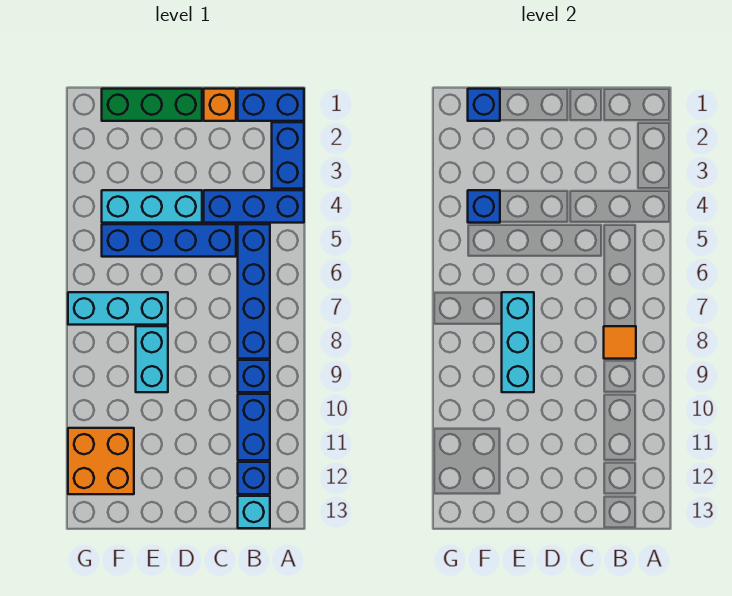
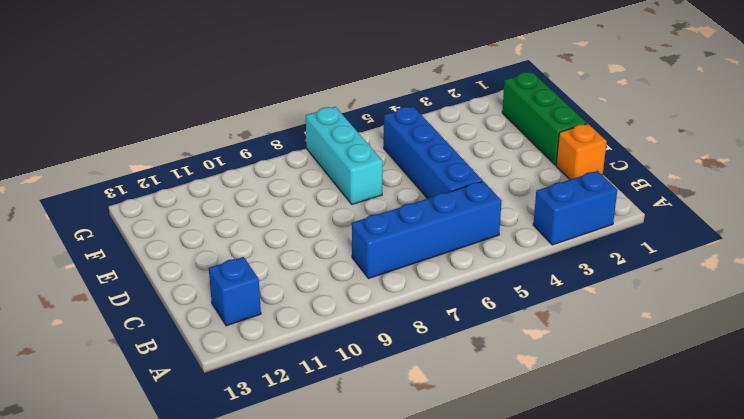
none -> blue 1x2 brick [238,89,304,121]
none -> blue 1x3 brick [204,190,304,223]
none -> blue 1x1 brick [238,360,270,392]

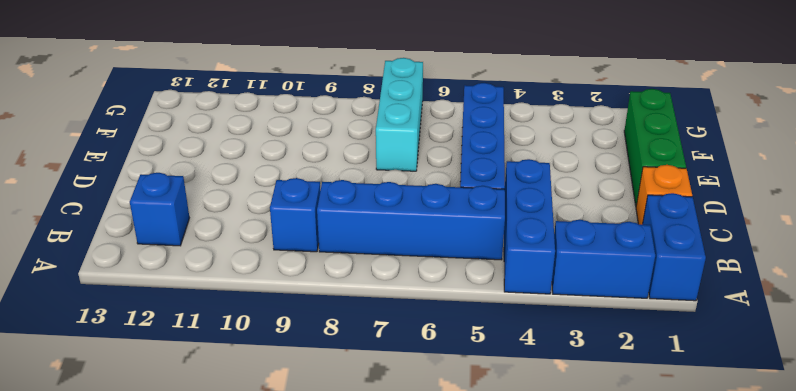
none -> blue 1x2 brick [238,394,270,460]
none -> cyan 1x1 brick [238,496,270,528]
none -> cyan 1x3 brick [102,190,202,223]

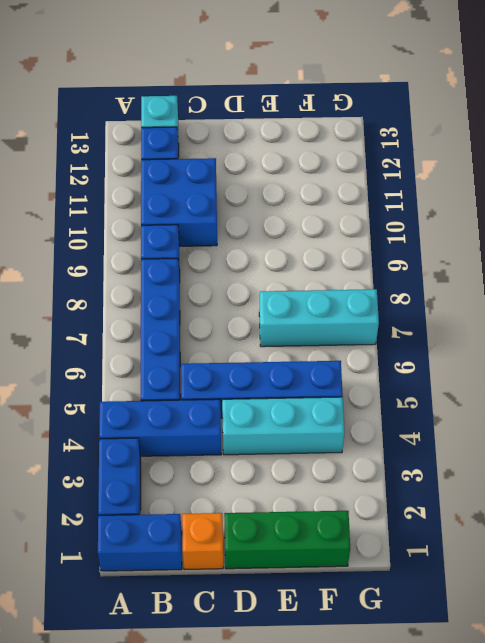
blue 2x2 brick [141,158,217,246] -> blue 1x2 brick [238,394,270,460]
none -> cyan 1x2 brick [136,326,168,392]
none -> orange 2x2 brick [68,428,134,494]
none -> orange 1x1 tile [604,326,636,359]

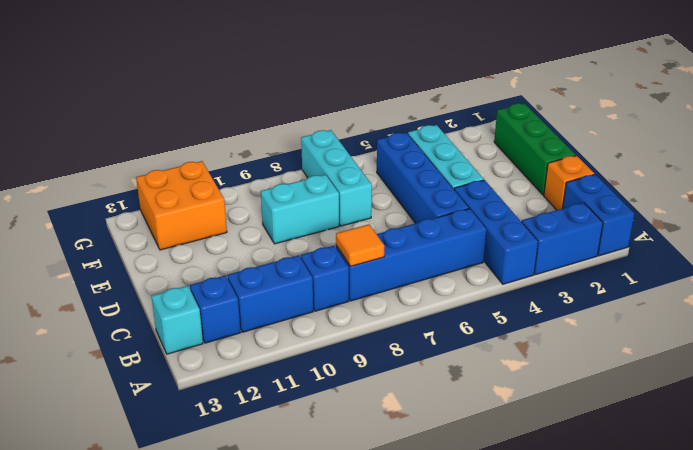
none -> cyan 1x3 brick [502,292,534,392]
none -> blue 1x1 brick [468,89,500,121]
none -> blue 1x1 brick [468,190,500,223]

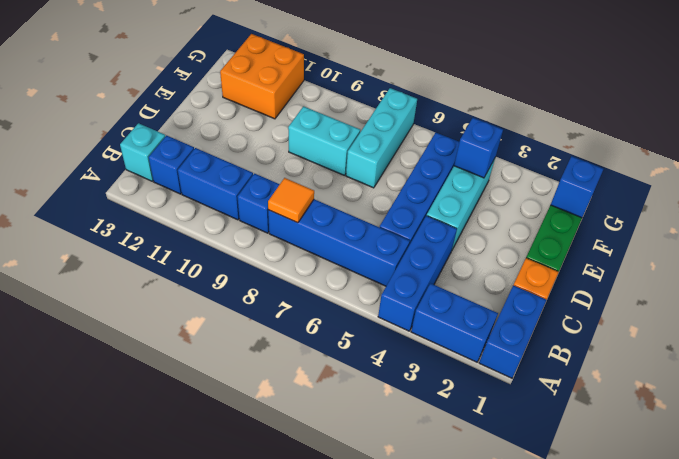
none -> cyan 1x3 brick [502,292,534,392]

